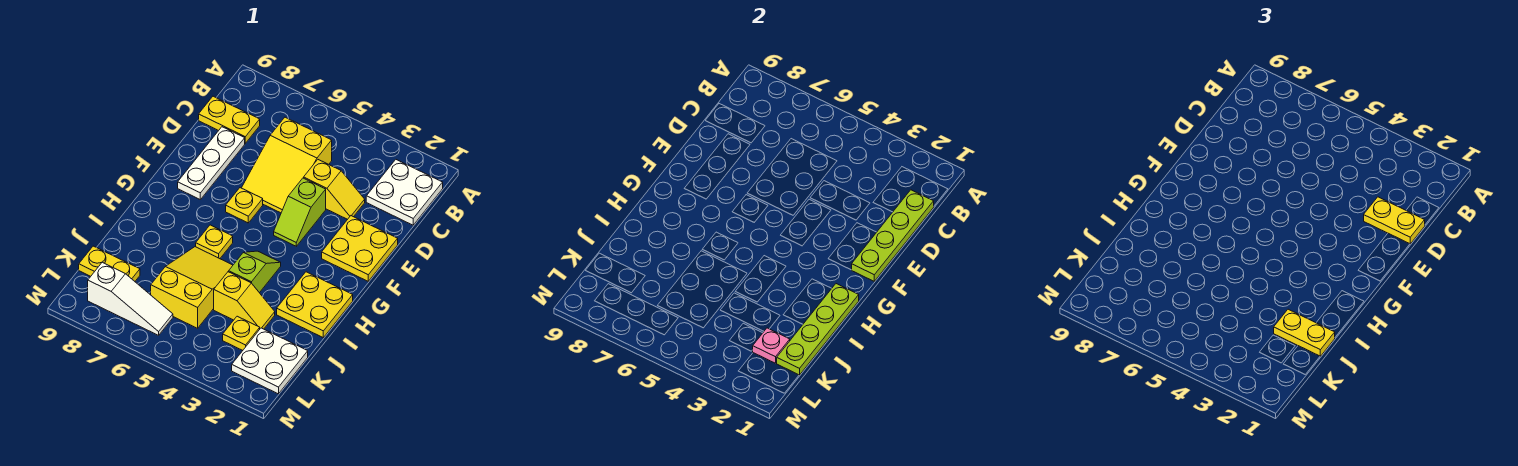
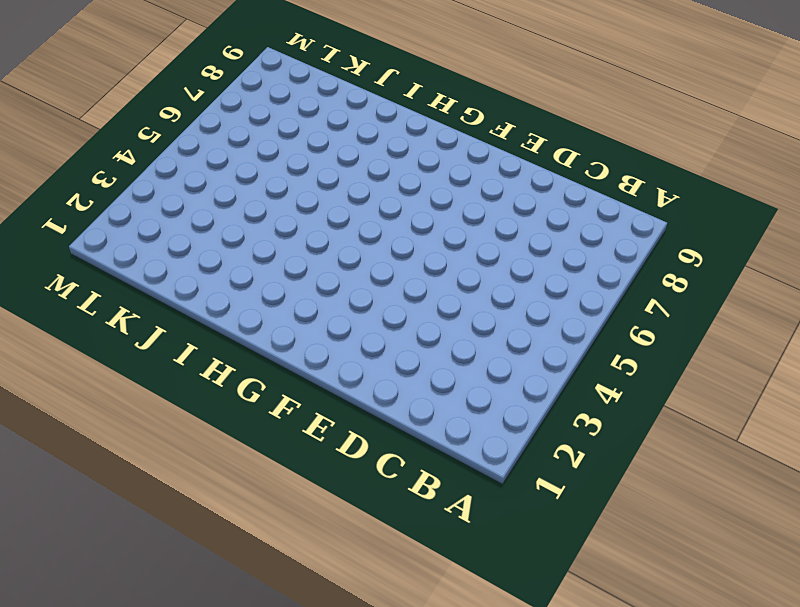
none -> white 2x2 plate [366,160,443,225]
none -> yellow 2x3 slope [242,117,332,213]
none -> yellow 1x2 plate [199,96,260,143]

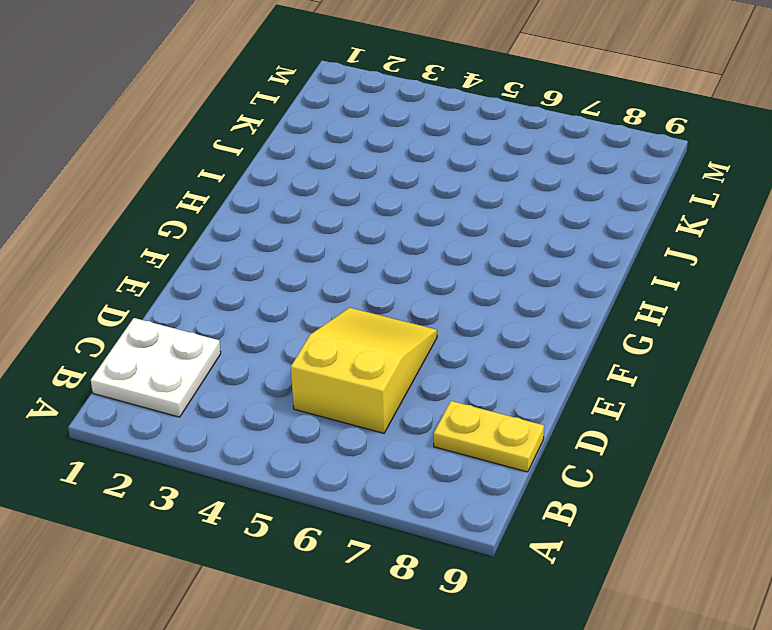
none -> yellow 1x2 slope [304,160,365,219]
none -> white 1x3 plate [178,127,245,199]
none -> yellow 2x2 plate [322,216,398,281]

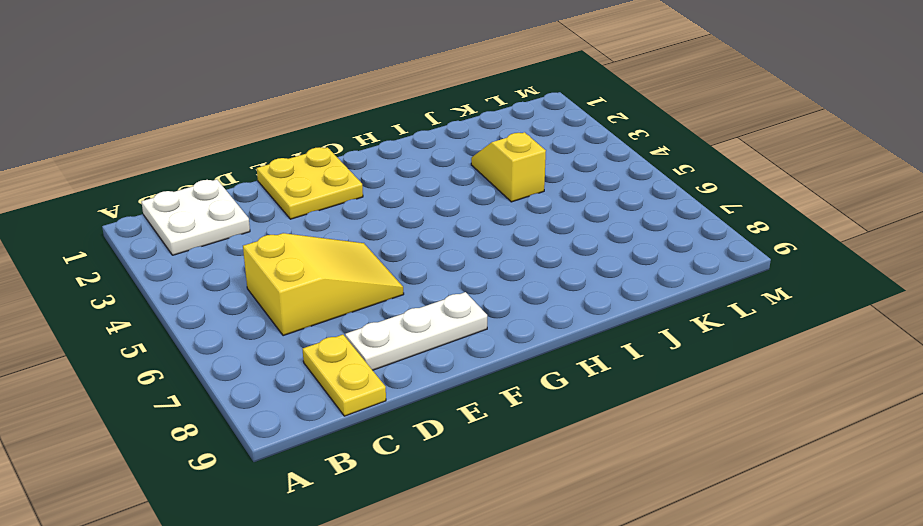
none -> yellow 1x2 slope [304,160,365,219]
none -> lime 1x2 slope [274,178,326,246]
none -> yellow 1x1 plate [226,188,263,223]

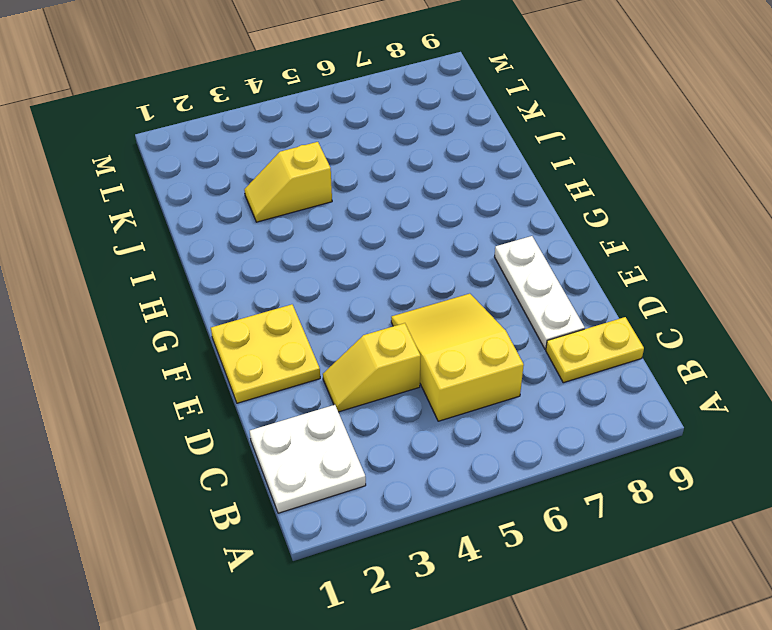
none -> lime 1x2 slope [274,178,326,246]
none -> yellow 1x1 plate [226,188,263,223]
none -> yellow 2x2 plate [277,272,353,338]

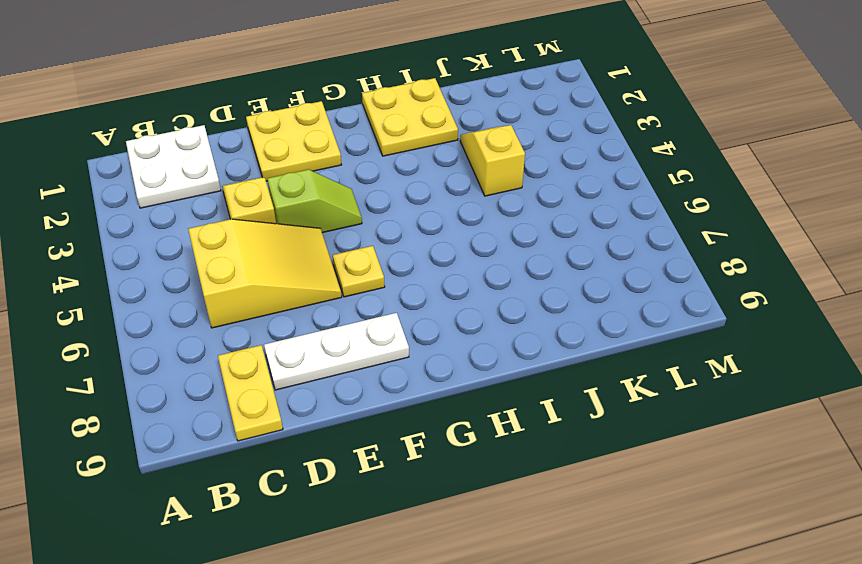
none -> lime 1x2 slope [229,251,281,293]
none -> yellow 1x1 plate [196,225,233,259]
none -> yellow 2x3 slope [151,247,233,328]

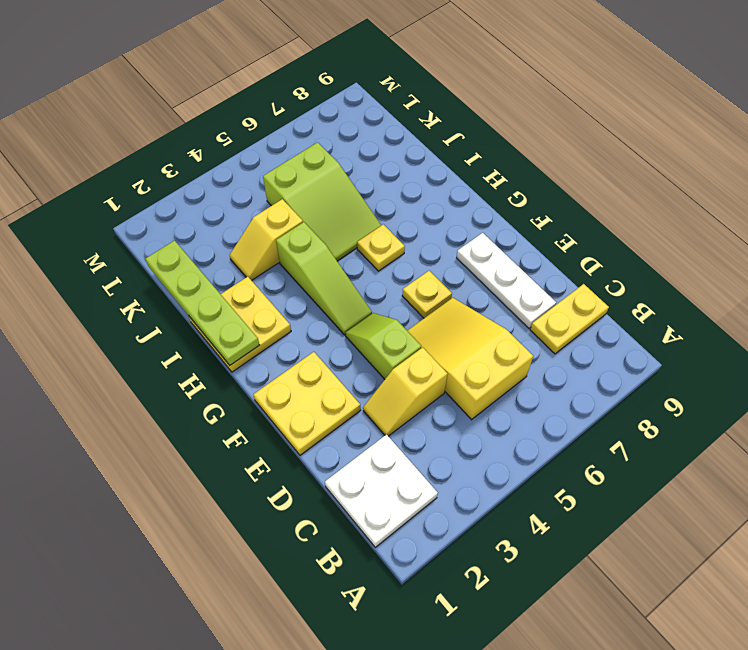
lime 1x3 slope [276,222,372,335] -> lime 1x2 slope [229,251,281,293]
lime 2x3 slope [263,142,381,261] -> yellow 2x3 slope [151,247,233,328]
none -> white 2x2 plate [232,328,308,394]
none -> yellow 1x1 plate [223,316,260,350]
none -> yellow 1x2 plate [79,246,140,281]

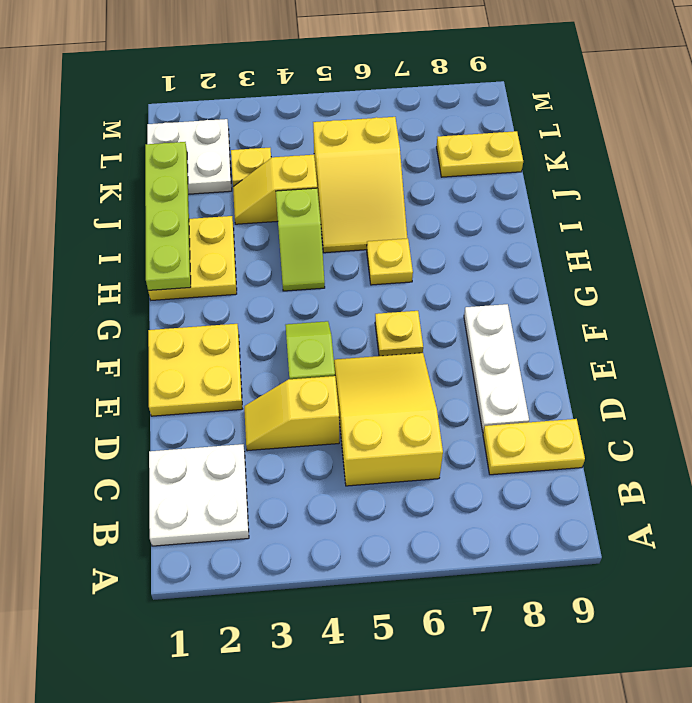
none -> white 1x3 slope [88,262,173,335]
none -> lime 1x4 plate [852,190,934,281]
none -> pink 1x1 plate [753,328,790,363]

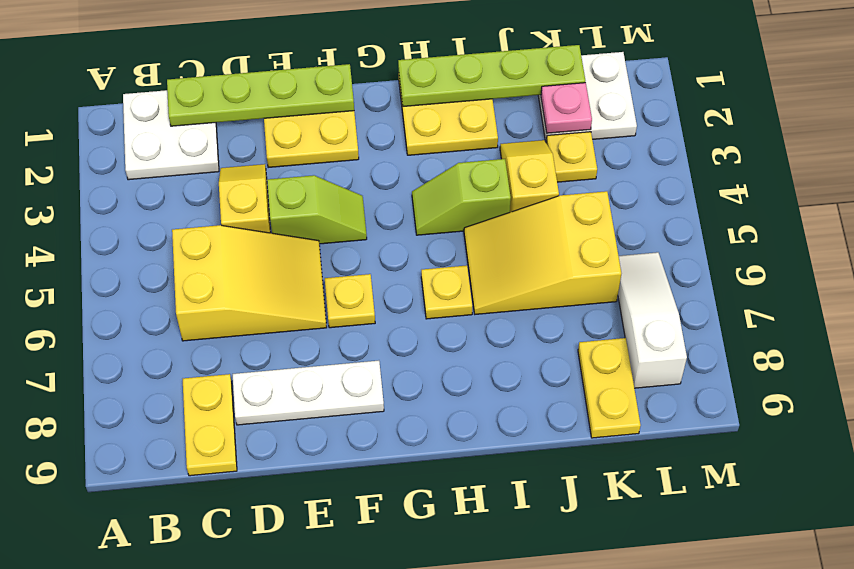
none -> yellow 1x2 plate [1364,197,1425,244]
none -> yellow 1x2 plate [1274,309,1335,356]

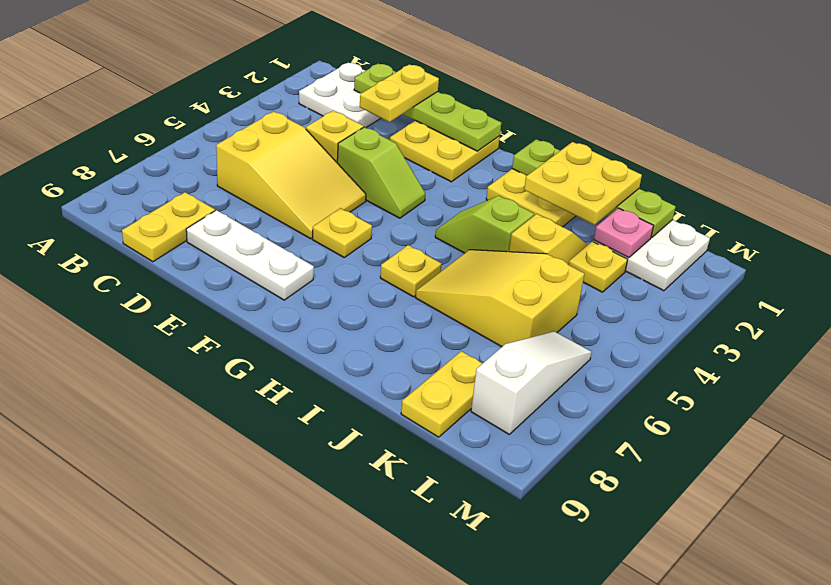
yellow 2x2 plate [524,142,642,225] -> yellow 1x2 plate [1274,309,1335,356]

